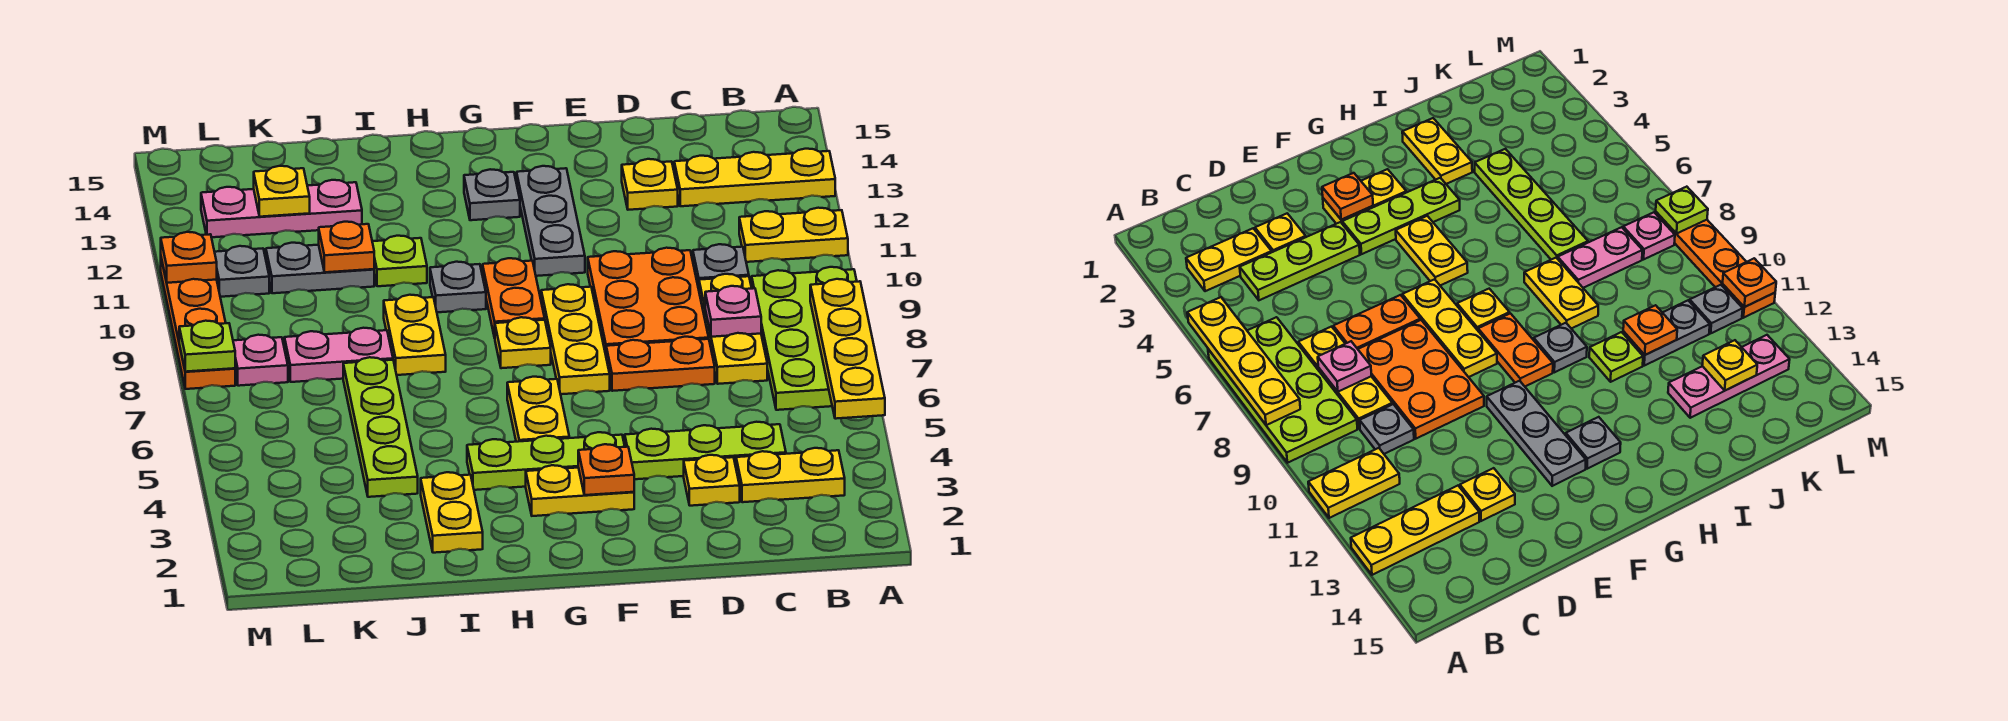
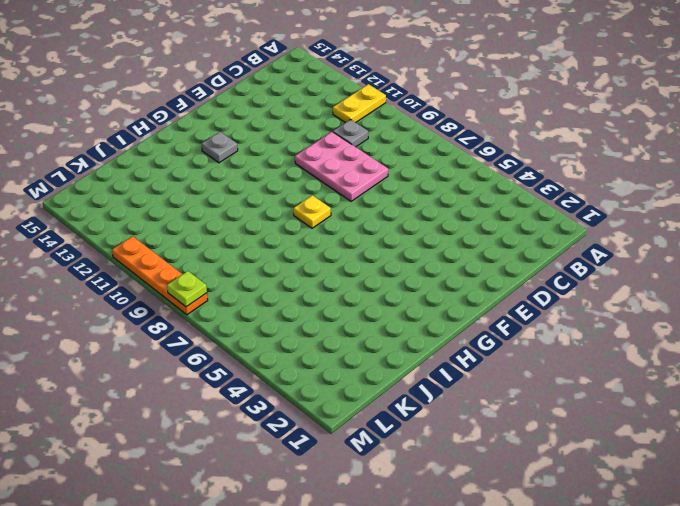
pink 2x3 plate [295,132,388,201] -> orange 2x3 plate [588,248,709,354]
none -> lime 2x4 plate [752,267,857,410]
none -> yellow 1x3 plate [674,149,835,206]
none -> yellow 1x2 plate [736,448,845,502]
none -> lime 1x3 plate [625,422,786,479]

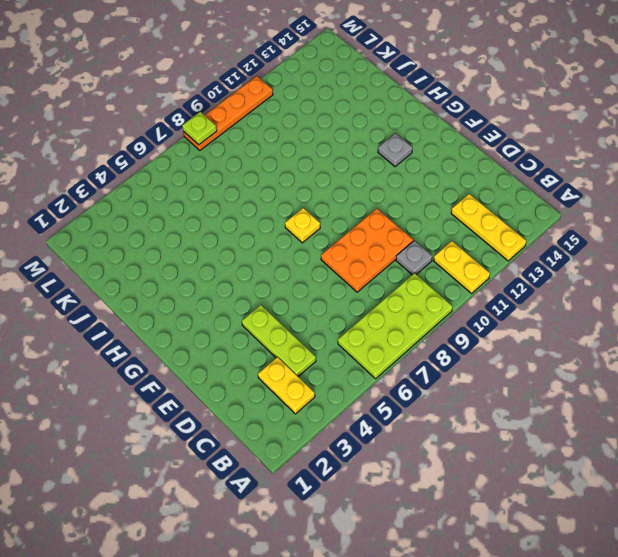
none -> yellow 1x3 plate [699,274,767,384]
none -> yellow 1x1 plate [684,455,740,506]
none -> orange 1x2 plate [606,337,715,391]
none -> yellow 1x1 plate [622,159,678,210]

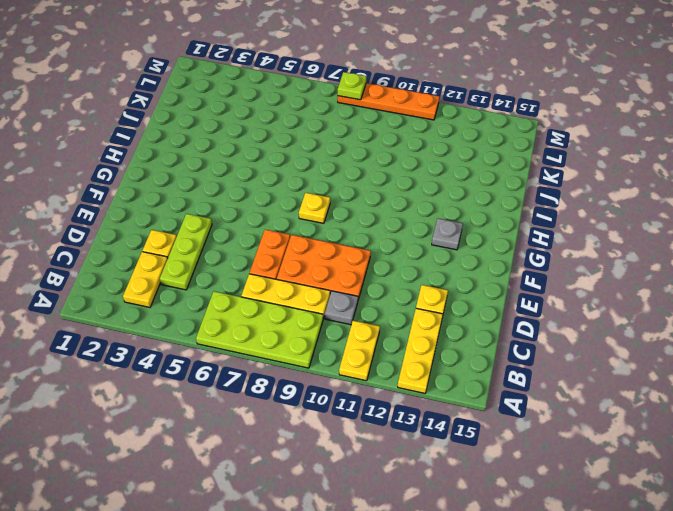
none -> yellow 1x2 plate [526,465,634,516]
none -> lime 1x3 plate [467,432,625,490]
none -> yellow 1x3 plate [541,284,610,394]
none -> grey 1x3 plate [517,166,585,276]

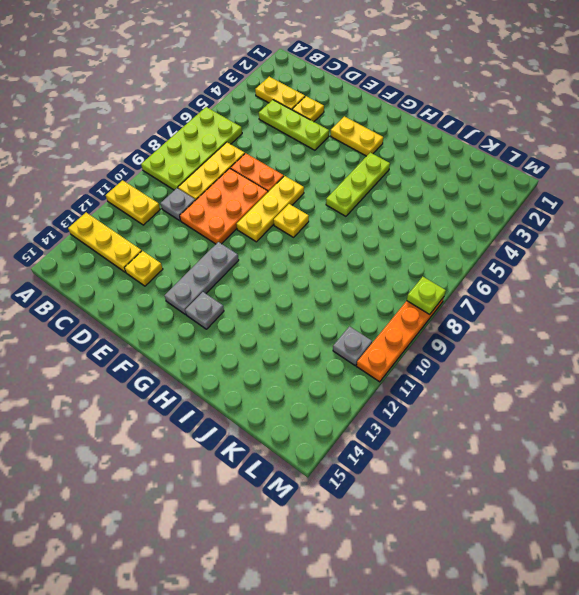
lime 1x3 plate [326,153,390,216] -> lime 1x3 plate turned to [467,432,625,490]
none -> yellow 1x2 plate [507,377,569,442]
none -> orange 1x2 plate [483,258,545,338]
none -> grey 1x1 plate [430,262,486,312]
none -> yellow 1x2 plate [421,472,483,553]

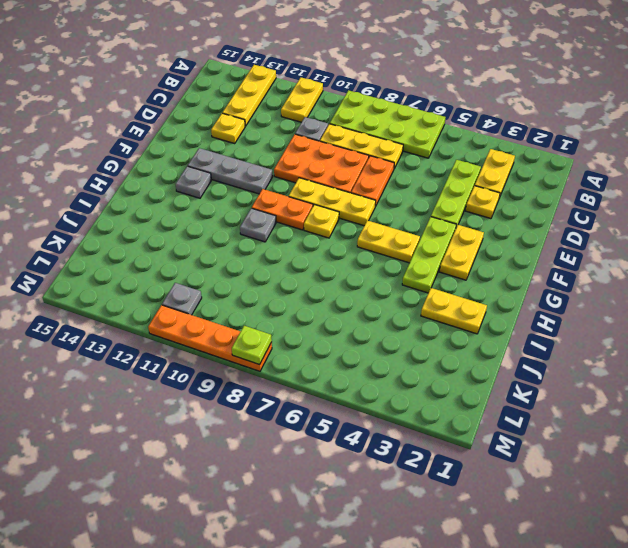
none -> yellow 1x2 plate [384,295,446,375]
none -> lime 1x1 plate [372,236,427,286]
none -> lime 1x4 plate [343,357,418,497]
none -> pink 1x2 plate [284,328,393,382]

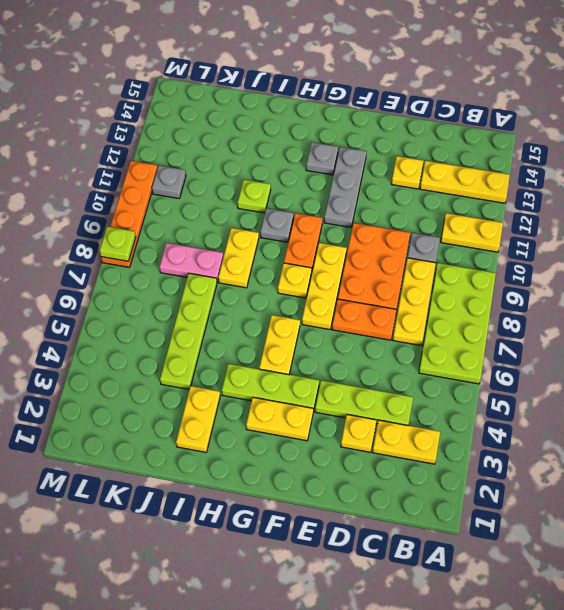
none -> grey 1x2 plate [266,243,374,293]
none -> pink 1x3 plate [201,180,362,237]
none -> pink 1x1 plate [233,335,288,386]
none -> yellow 1x4 plate [810,279,885,419]

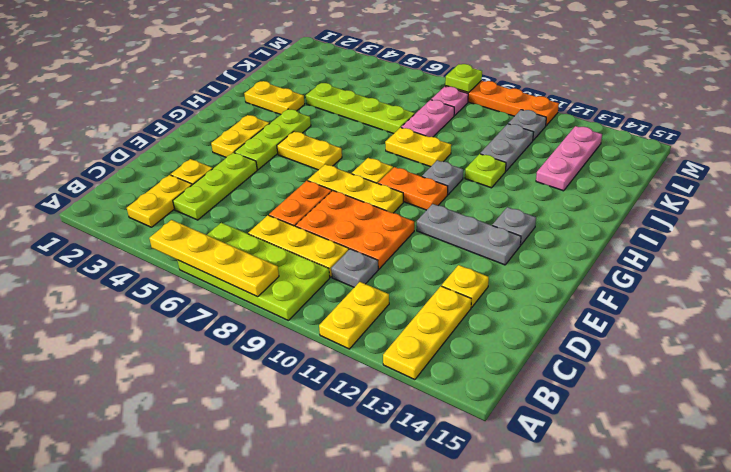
none -> pink 1x1 plate [705,286,761,337]
none -> orange 1x1 plate [578,444,634,495]
none -> orange 1x1 plate [319,222,374,272]
none -> yellow 1x1 plate [254,166,310,217]

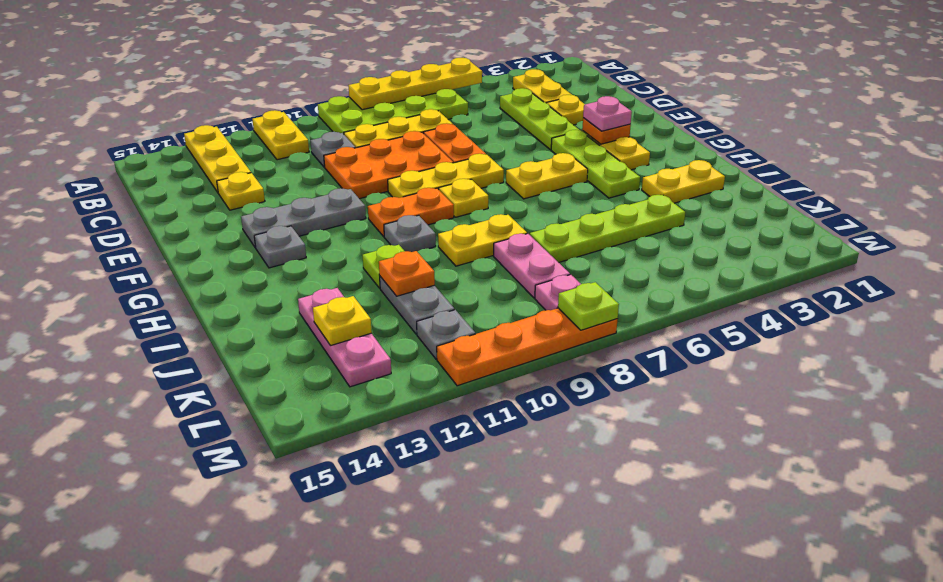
pink 1x1 plate [583,96,632,131] -> pink 1x1 plate moved to [705,286,761,337]
none -> orange 1x1 plate [161,232,217,283]

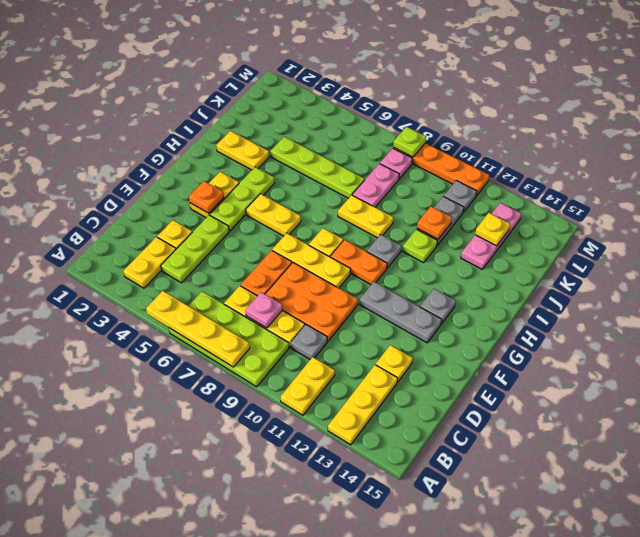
none -> orange 1x1 plate [161,232,217,283]

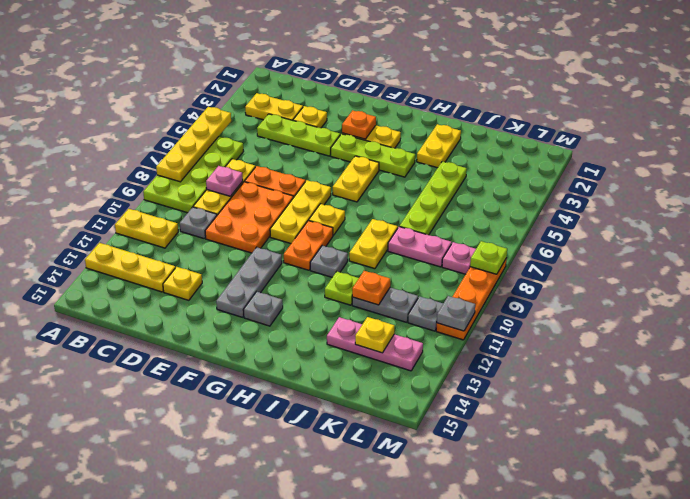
grey 1x1 plate [437,296,475,331] -> orange 1x1 plate [161,232,217,283]

